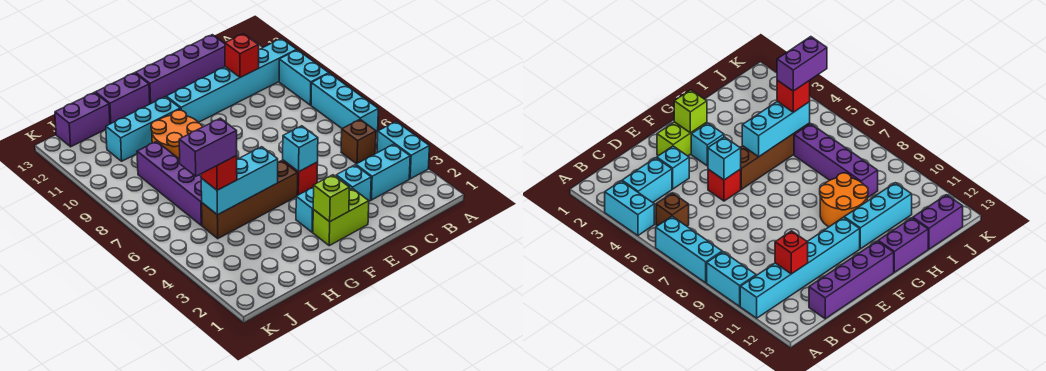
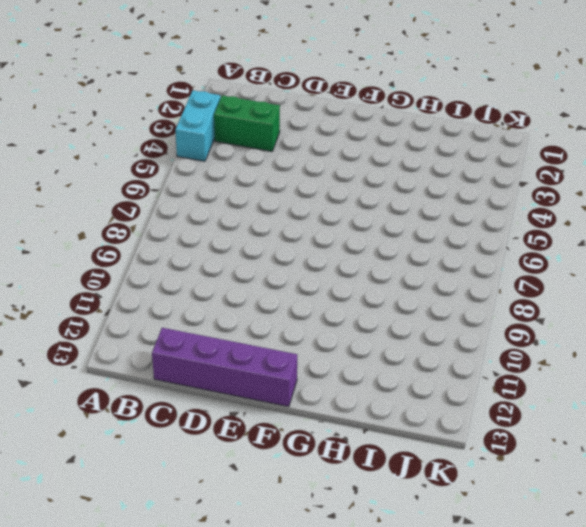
green 1x2 brick [214,95,280,151] -> cyan 1x2 brick [356,144,410,200]
none -> cyan 1x3 brick [311,73,378,133]
none -> cyan 1x2 brick [279,50,329,105]
none -> cyan 1x6 brick [166,39,296,122]

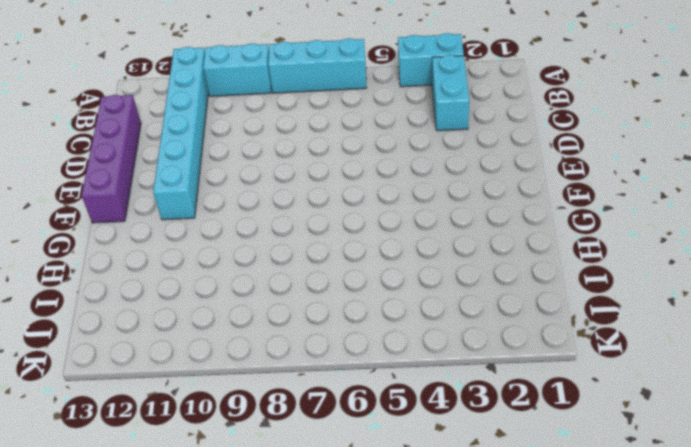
none -> brown 1x1 brick [341,120,376,164]
none -> cyan 1x1 brick [336,165,371,201]
none -> lime 1x2 brick [313,188,369,246]

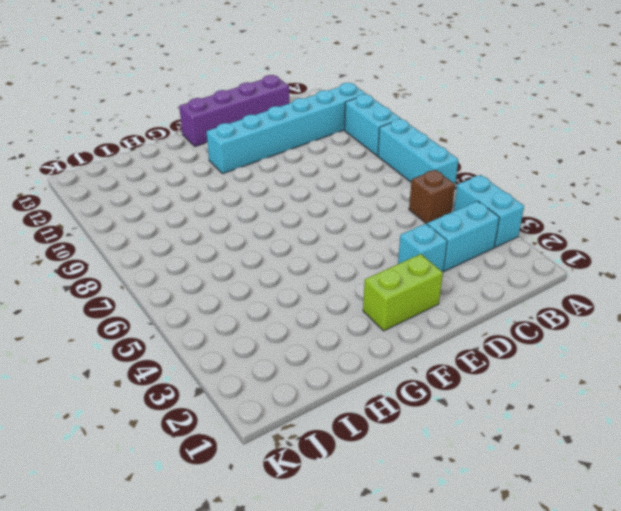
none -> red 1x1 brick [283,160,318,195]
none -> cyan 1x1 brick [296,187,314,232]
none -> brown 1x4 brick [202,161,298,239]

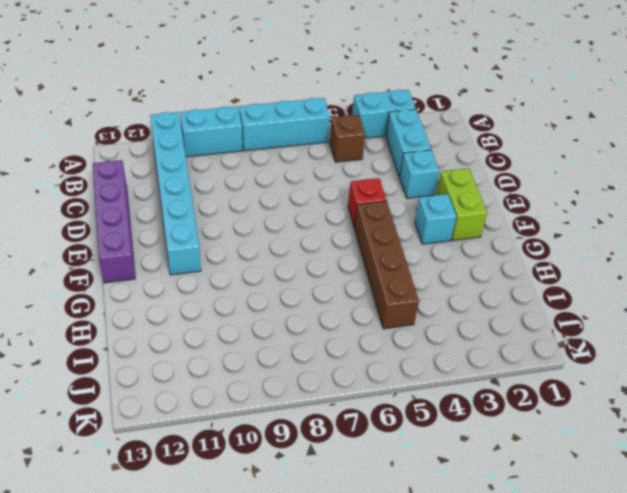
none -> orange 2x2 round brick [151,110,202,159]
none -> cyan 1x3 brick [106,97,180,161]
none -> purple 1x2 brick [95,73,150,124]

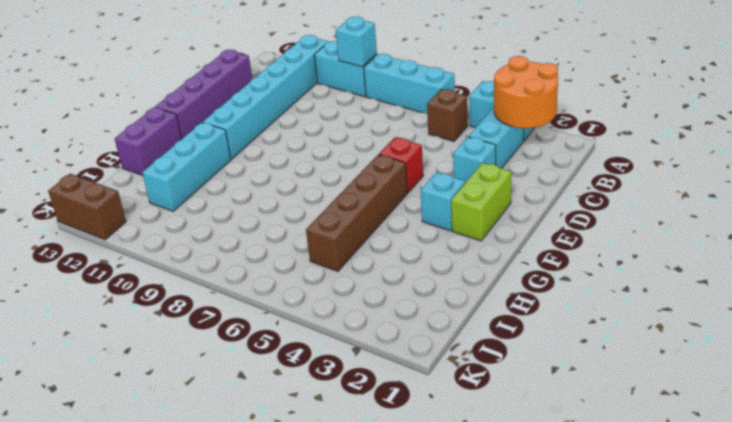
orange 2x2 round brick [494,56,558,128] -> orange 2x2 round brick moved to [151,110,202,159]
cyan 1x1 brick [336,17,377,67] -> cyan 1x1 brick moved to [283,126,318,172]
brown 1x2 brick [48,174,126,240] -> none
none -> purple 1x4 brick [137,141,202,225]
none -> purple 1x2 brick [55,92,110,147]
none -> red 1x1 brick [225,34,259,77]

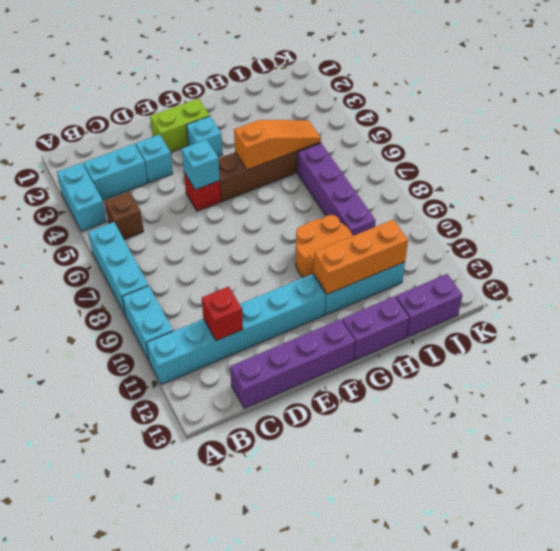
orange 1x3 slope [234,120,321,170] -> cyan 1x3 brick [201,147,278,215]
orange 1x3 brick [313,220,408,294] -> none
none -> lime 1x1 brick [313,175,349,222]
none -> red 1x1 brick [201,156,237,190]
none -> purple 1x2 brick [179,118,237,176]

